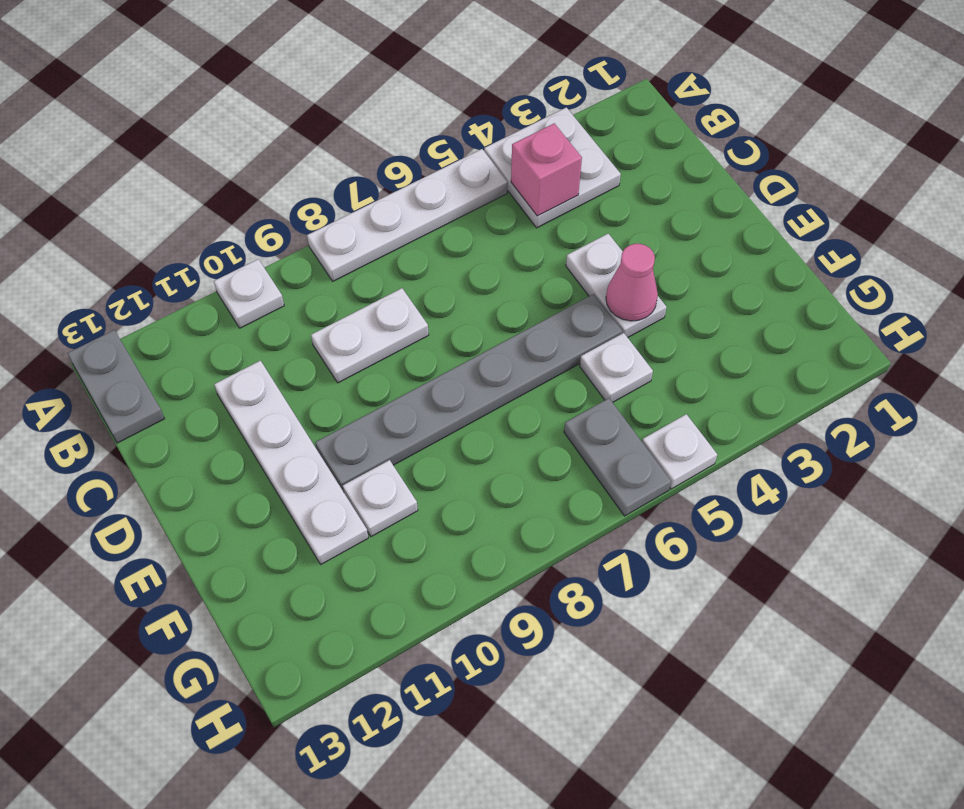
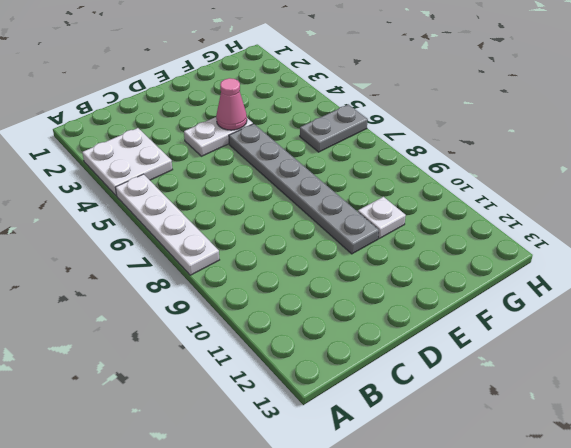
none -> white 1x1 plate [214,259,284,328]
none -> grey 1x2 plate [68,330,165,443]
none -> white 1x2 plate [311,288,429,383]

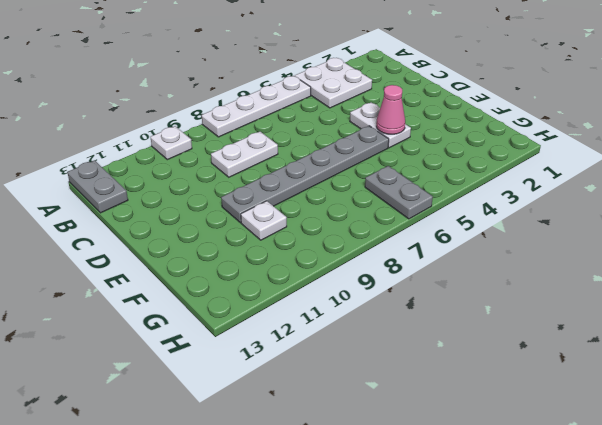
none -> white 1x4 plate [214,361,368,564]
none -> white 1x1 plate [580,333,653,402]
none -> white 1x1 plate [642,414,717,489]

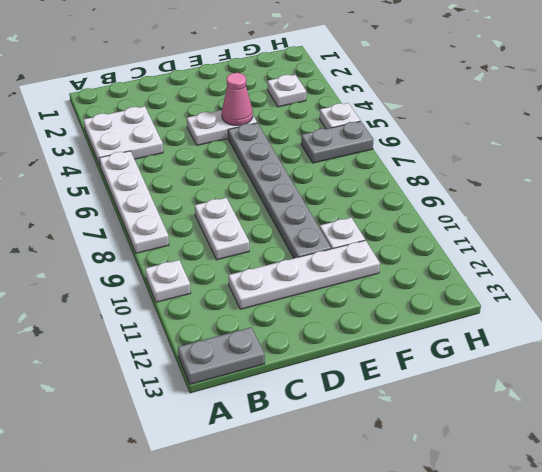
white 1x1 plate [268,75,306,107] -> white 1x1 plate moved to [580,333,653,402]
none -> pink 1x1 brick [511,123,582,216]

